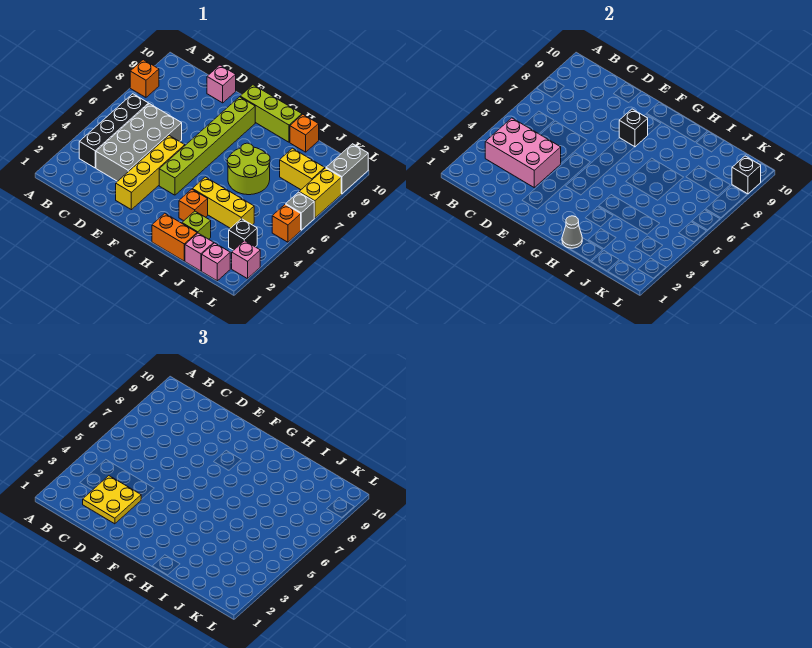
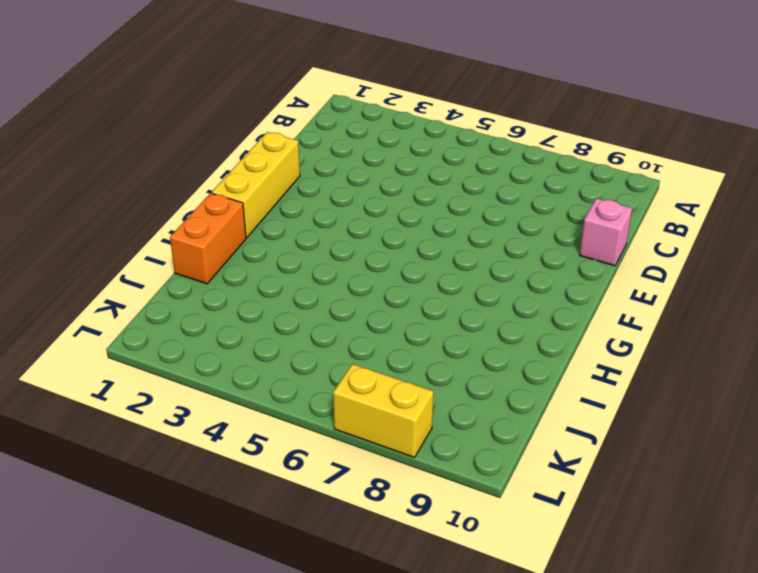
yellow 1x3 brick [212,132,300,238] -> yellow 1x3 brick moved to [193,177,254,228]
none -> orange 1x1 brick [130,60,159,97]
none -> black 1x4 brick [79,94,149,168]
none -> grey 2x4 brick [96,104,182,181]

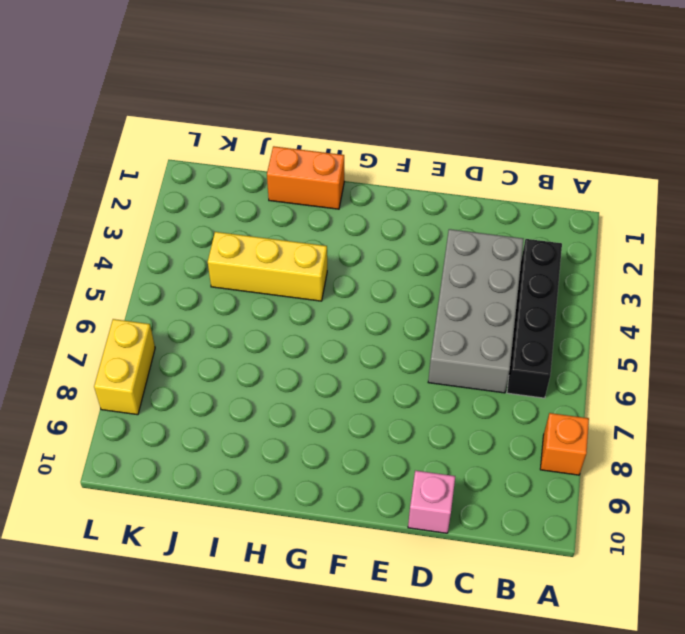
none -> yellow 1x4 brick [116,136,185,210]
none -> lime 1x6 brick [159,97,255,195]
none -> lime 1x3 brick [240,85,302,142]

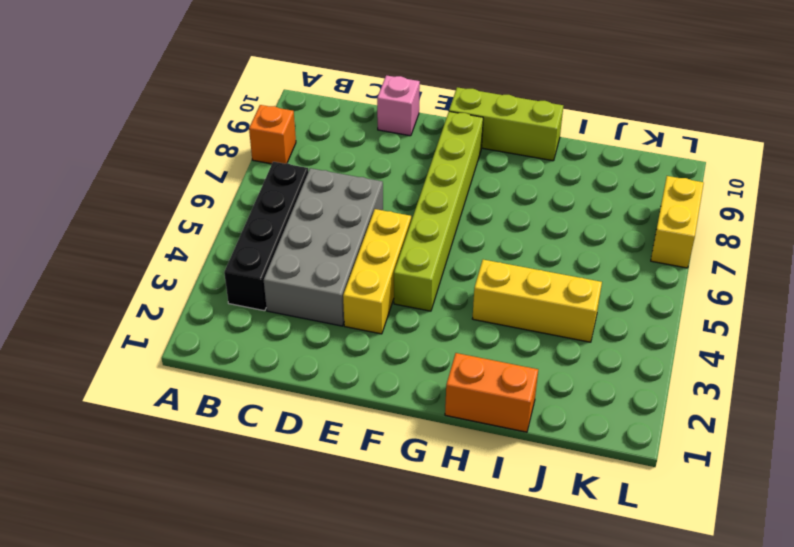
yellow 1x3 brick [343,209,411,334] -> yellow 1x4 brick [116,136,185,210]
none -> orange 1x1 brick [179,189,208,221]
none -> lime 2x2 round brick [227,143,270,195]
none -> lime 1x1 brick [182,211,211,239]

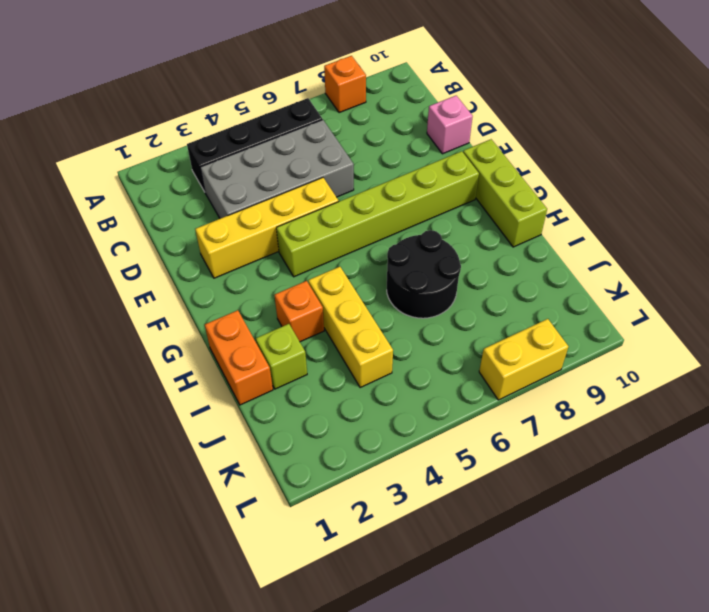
black 2x2 round brick [387,230,461,318] -> lime 2x2 round brick [227,143,270,195]
none -> orange 1x1 brick [290,114,319,152]
none -> pink 1x1 brick [185,233,214,271]
none -> yellow 1x2 brick [280,148,325,190]

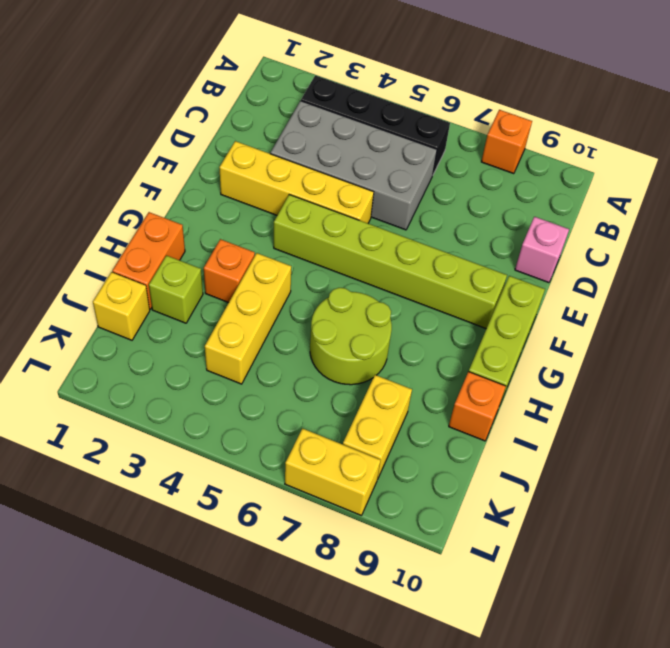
yellow 1x1 brick [93,272,150,340] -> pink 1x1 brick [185,233,214,271]
none -> pink 1x1 brick [202,243,230,281]
none -> black 1x1 brick [229,219,257,250]
none -> pink 1x1 brick [232,241,260,279]

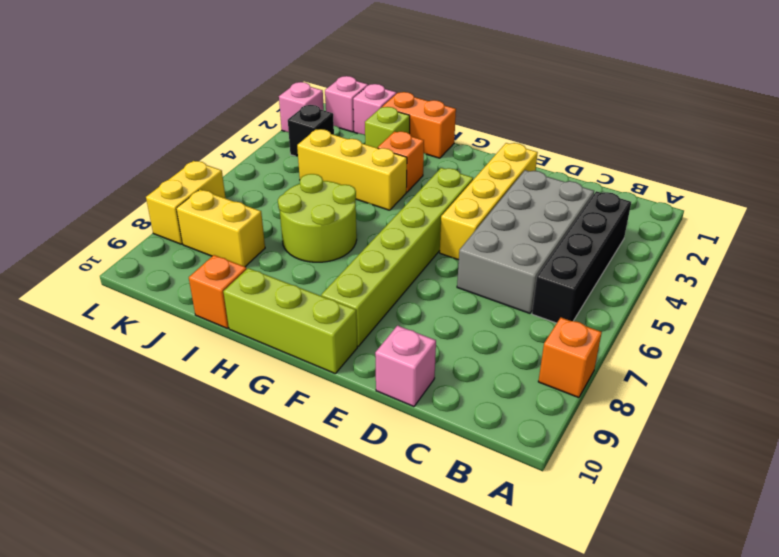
none -> orange 1x1 brick [272,204,301,242]
none -> grey 1x1 brick [286,192,314,230]
none -> grey 1x2 brick [326,144,368,194]

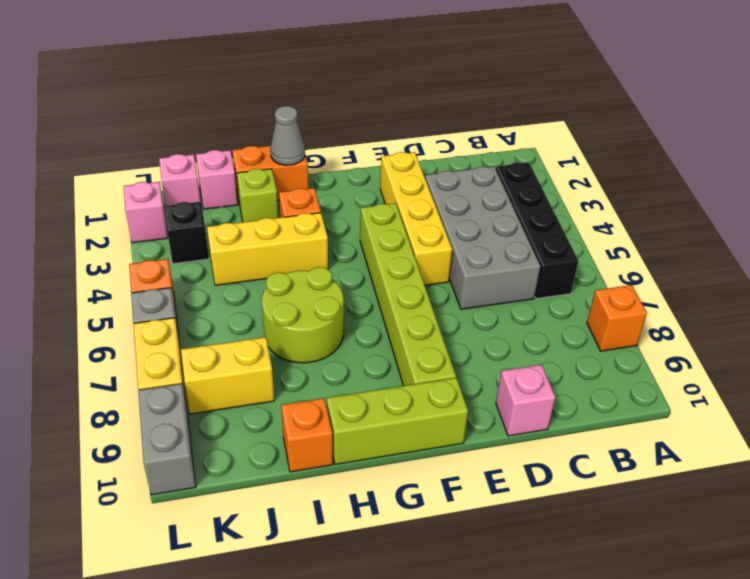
none -> pink 2x3 brick [485,118,561,187]
none -> black 1x1 brick [619,109,648,147]
none -> black 1x1 brick [732,156,761,194]

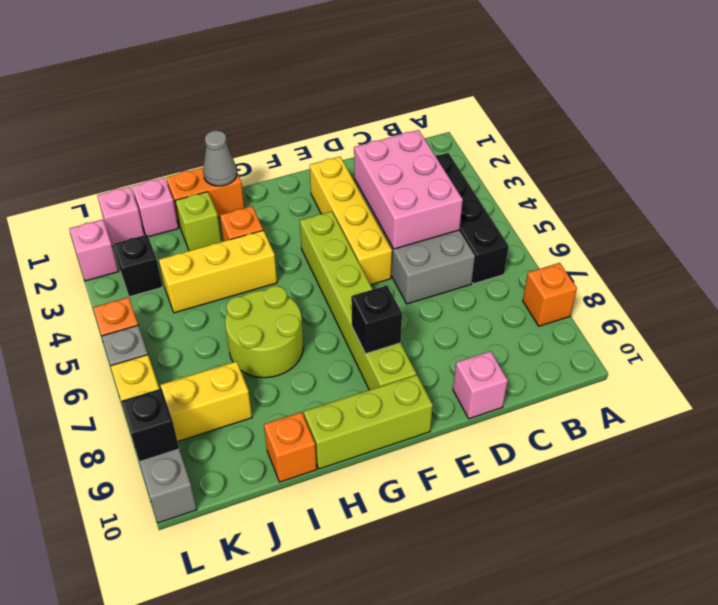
pink 2x3 brick [354,130,463,249] -> pink 2x3 brick turned to [485,118,561,187]
none -> yellow 2x2 plate [83,476,141,524]

